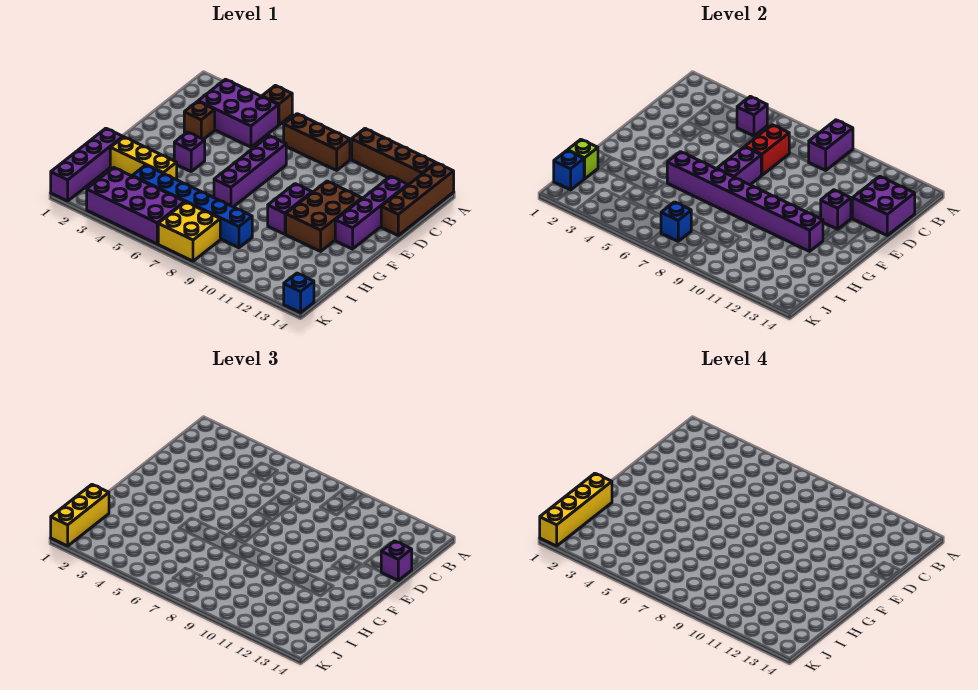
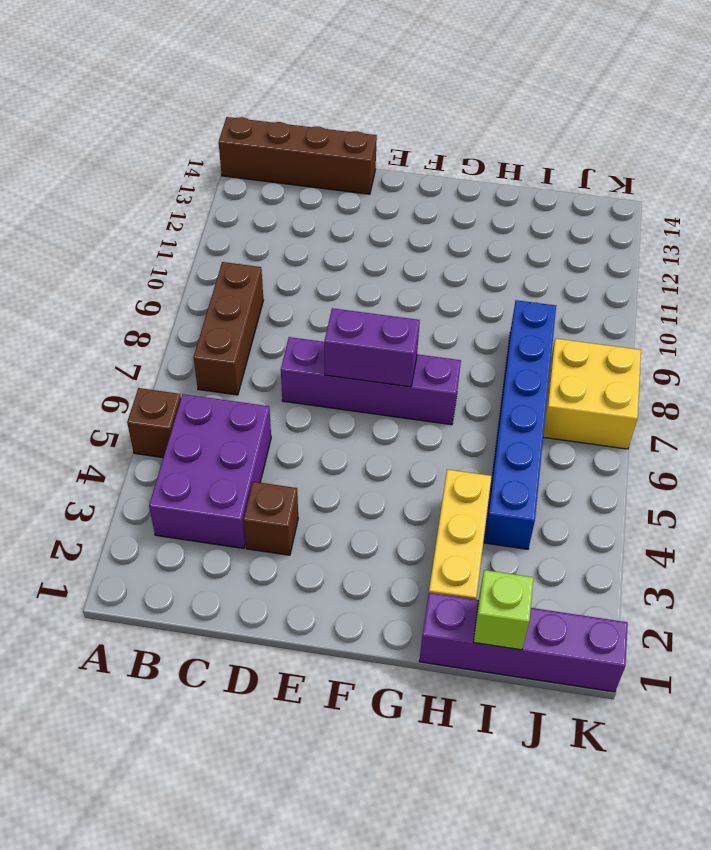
none -> brown 1x4 brick [352,129,435,185]
none -> purple 1x4 brick [335,176,408,249]
none -> brown 2x3 brick [286,181,362,251]
none -> purple 1x1 brick [174,132,205,171]

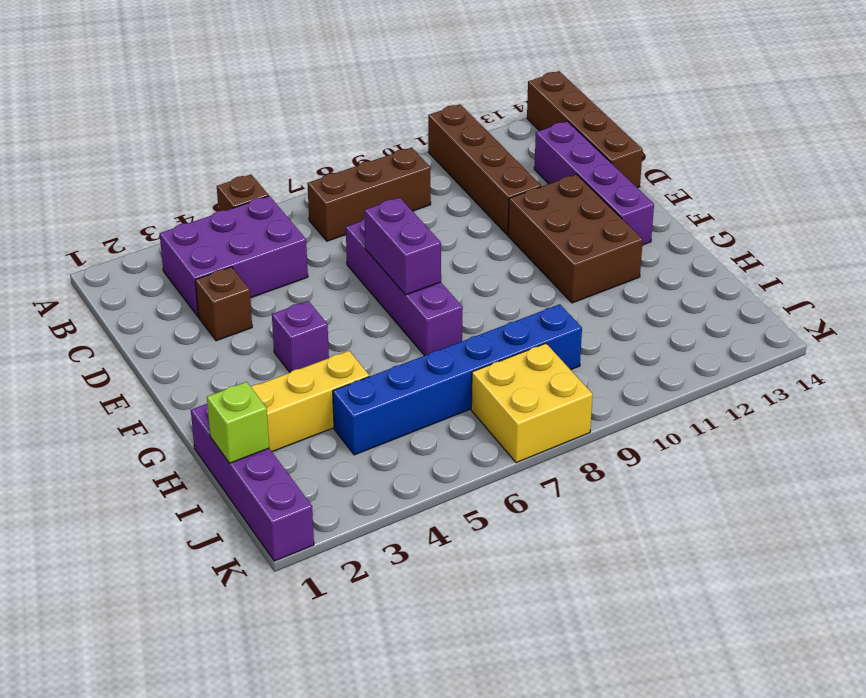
brown 1x4 brick [428,104,541,235] -> brown 1x4 brick turned to [352,129,435,185]
none -> purple 1x2 brick [268,184,312,234]
none -> purple 2x4 brick [87,168,185,244]
none -> blue 1x1 brick [284,273,314,313]
none -> purple 1x2 brick [809,120,853,170]

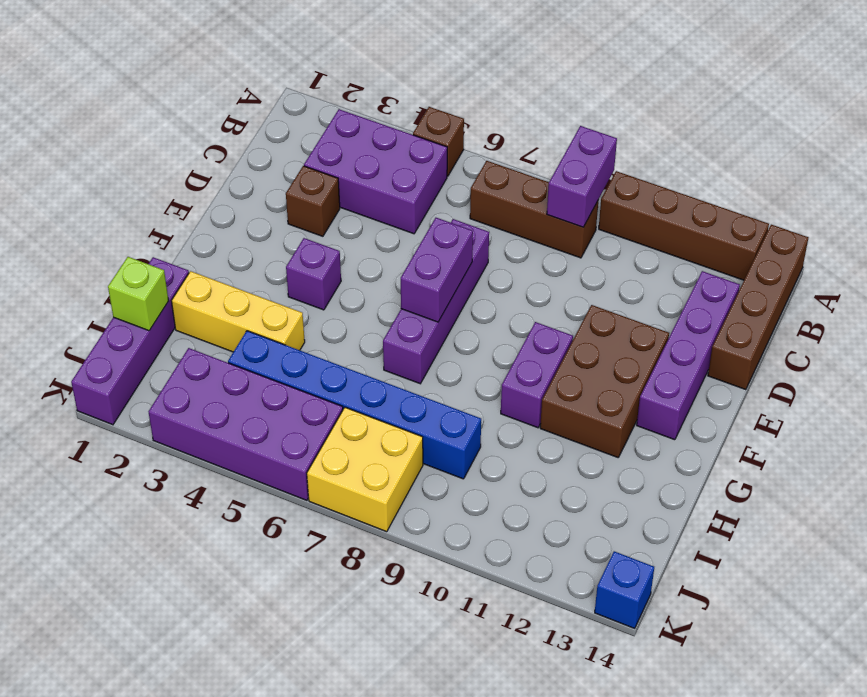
none -> purple 1x1 brick [737,96,767,136]
none -> red 1x2 brick [745,125,789,176]
none -> purple 2x2 brick [852,176,915,235]
none -> purple 1x1 brick [821,190,851,229]

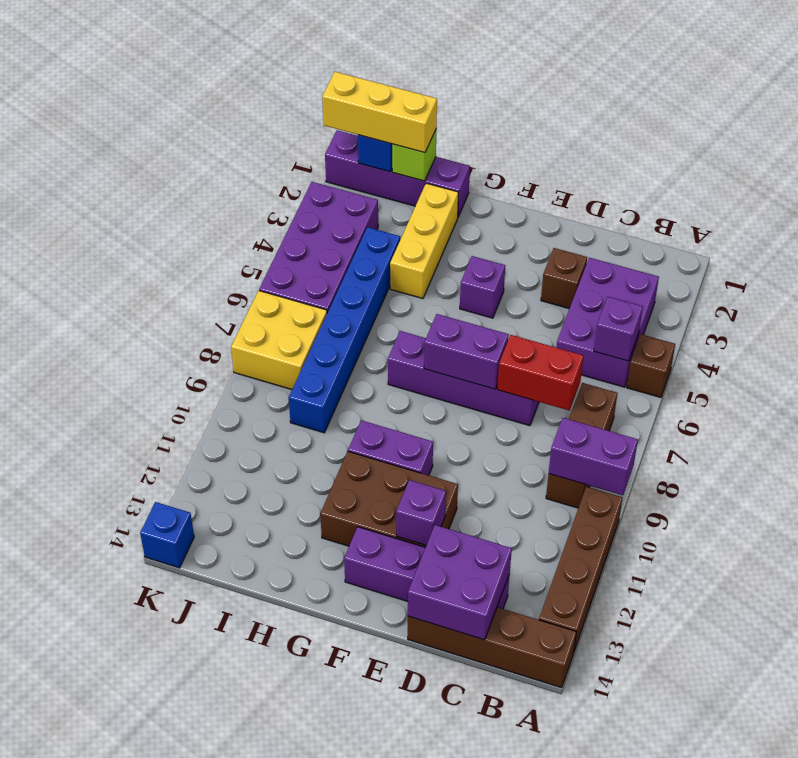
none -> purple 1x8 brick [667,152,823,251]
none -> blue 1x1 brick [661,202,691,241]
none -> purple 1x1 brick [381,541,412,580]
none -> yellow 1x4 brick [540,473,612,546]

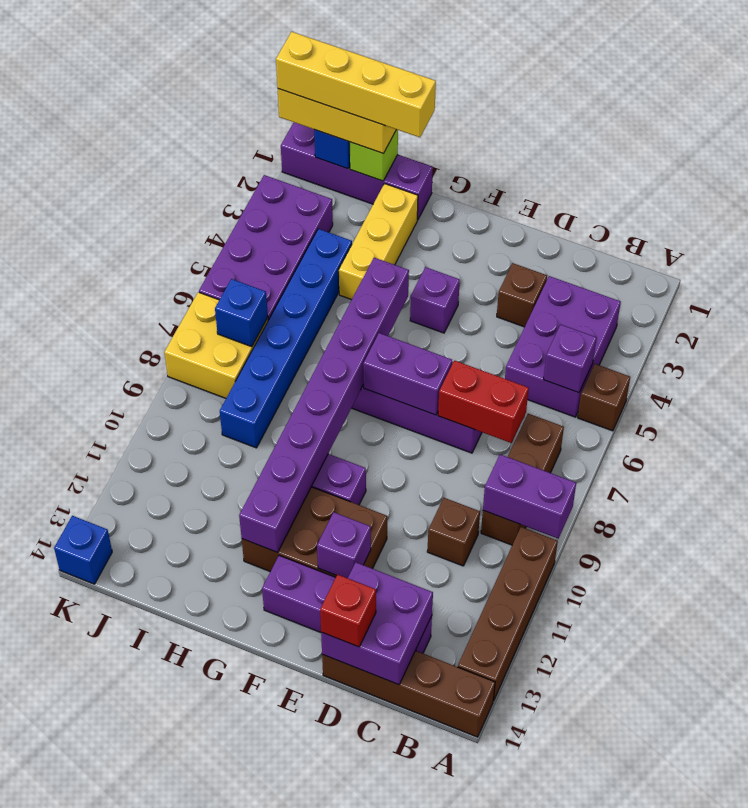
brown 1x1 brick [427,498,480,566] -> none
red 1x1 brick [320,574,376,647] -> purple 1x1 brick [381,541,412,580]

